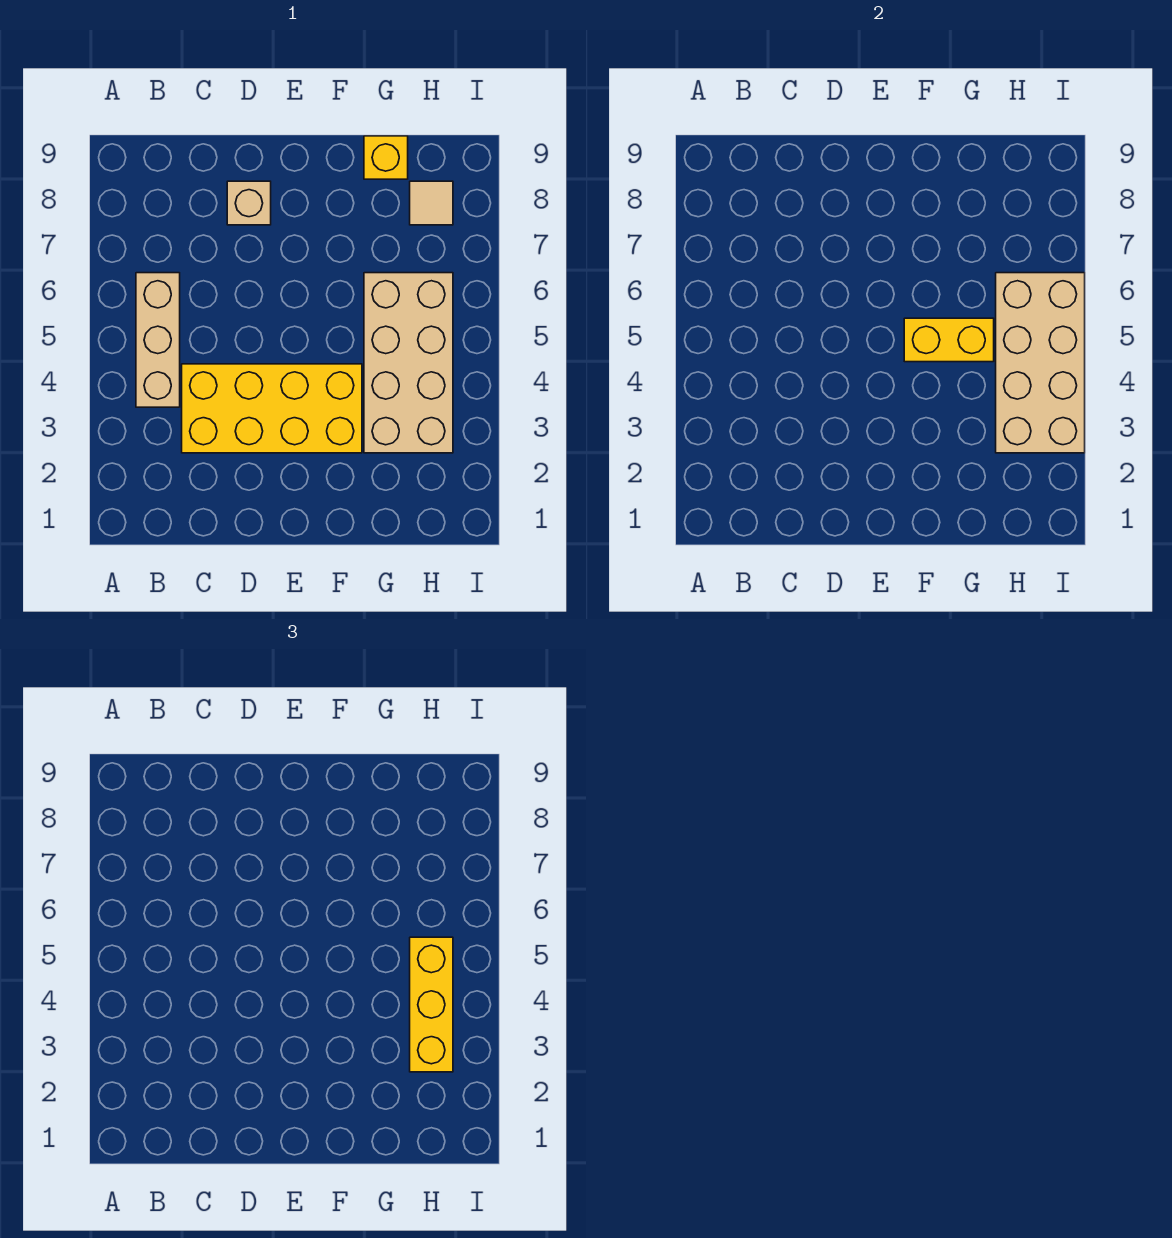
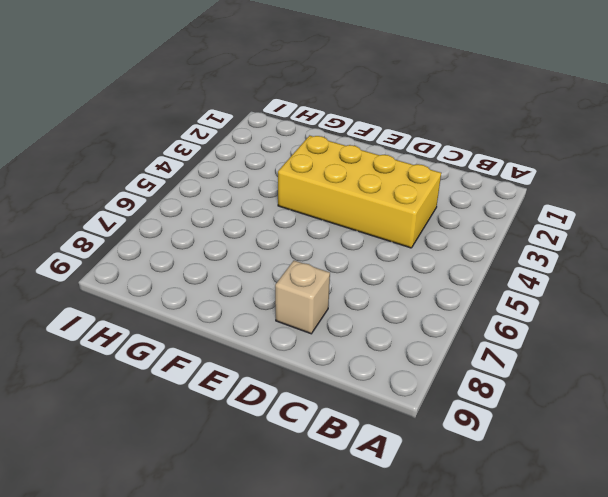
none -> tan 1x3 brick [136,273,180,407]
none -> tan 2x4 brick [364,273,453,453]

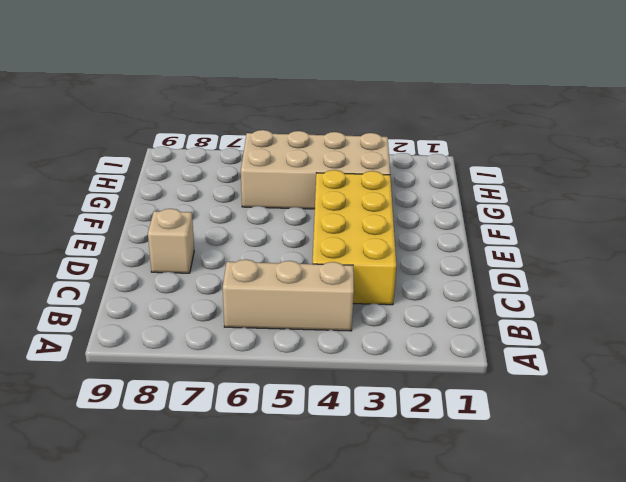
none -> yellow 1x1 brick [364,136,408,179]
none -> tan 1x1 tile [410,181,453,225]

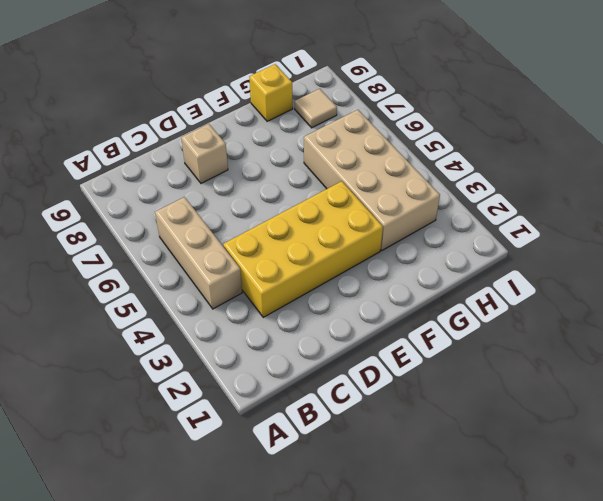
none -> yellow 1x2 brick [904,318,994,362]
none -> tan 2x4 brick [996,273,1085,453]

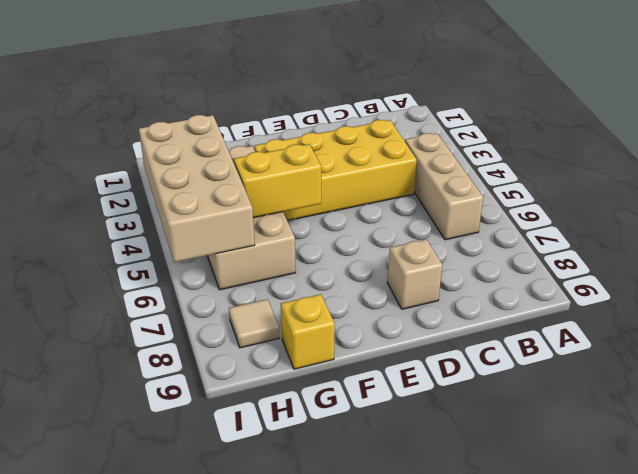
none -> yellow 1x3 brick [410,937,453,1072]

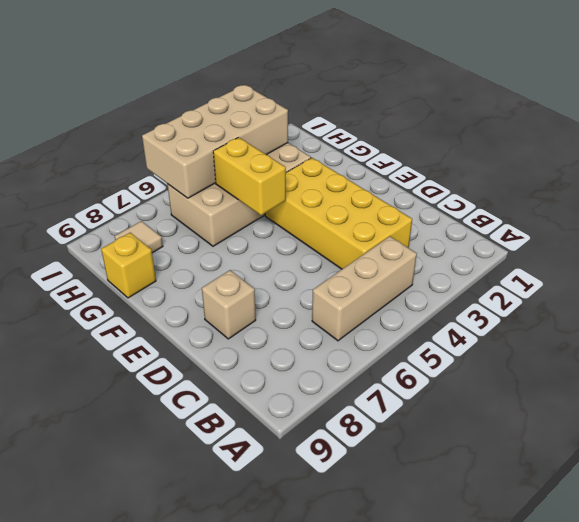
none -> yellow 1x3 brick [410,937,453,1072]

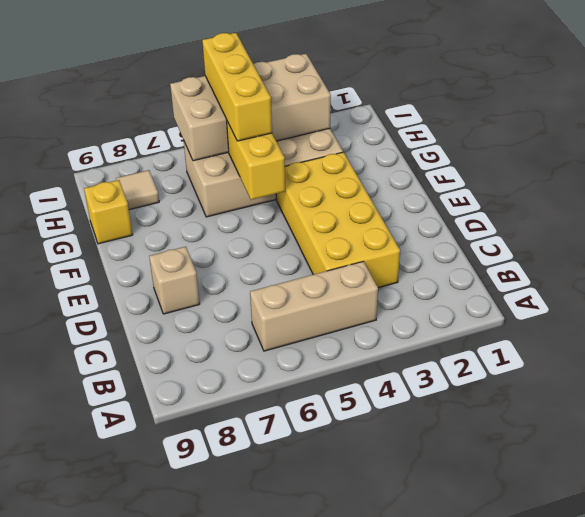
yellow 1x3 brick [202,33,272,141] -> yellow 1x3 brick turned to [410,937,453,1072]

